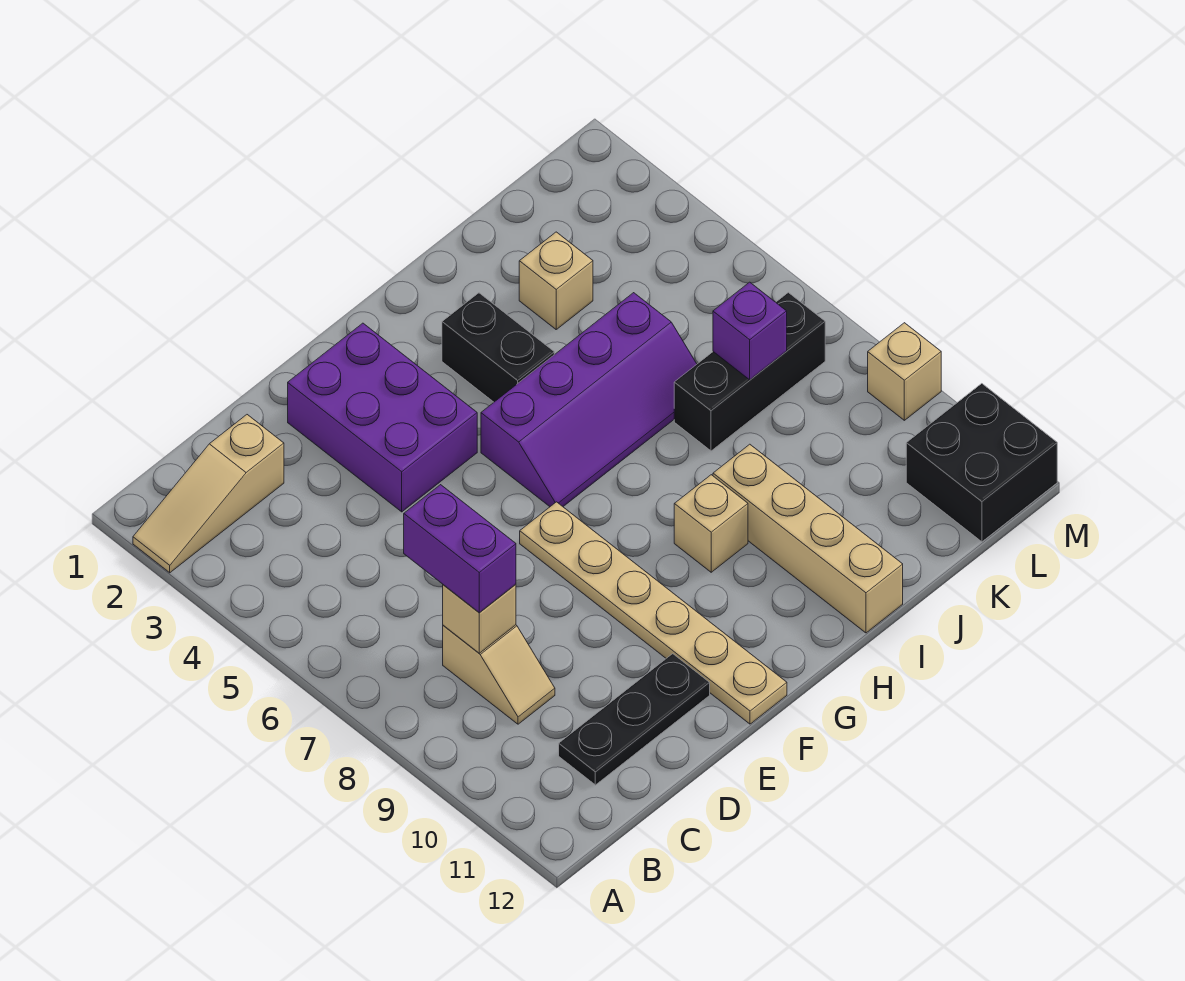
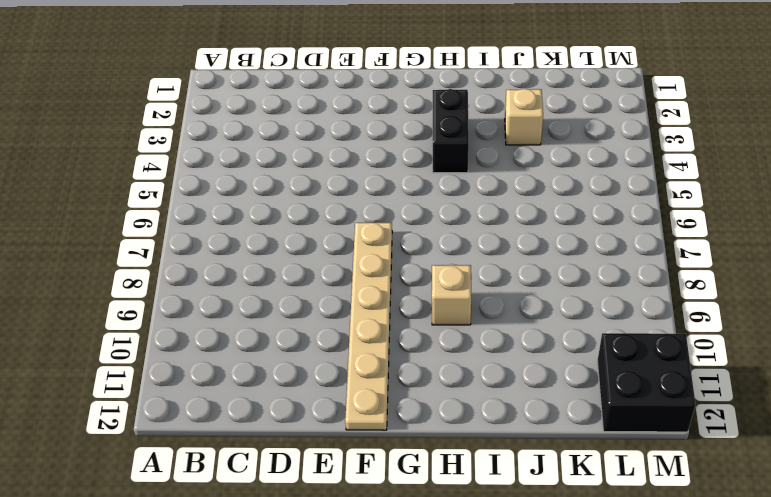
none -> tan 1x3 slope [133,415,284,573]
none -> tan 1x2 slope [443,625,555,724]
none -> black 1x3 plate [559,654,710,785]

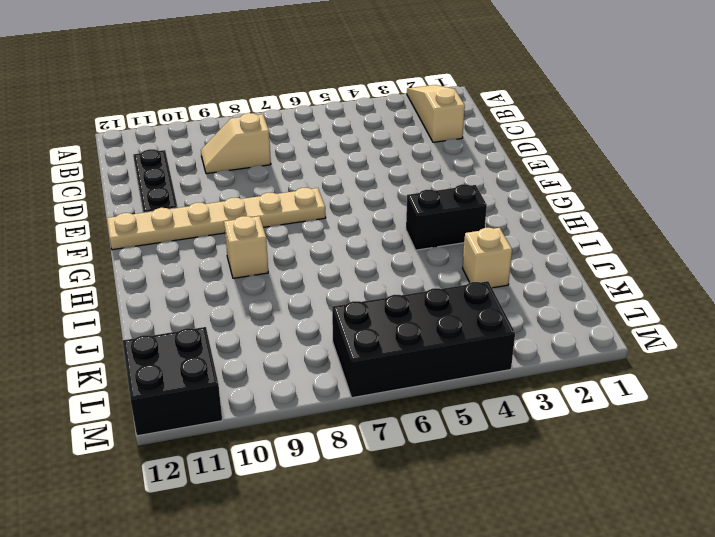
black 2x4 brick [332,281,515,398] -> black 1x3 brick [674,292,825,451]
none -> purple 2x3 brick [288,323,477,512]
none -> purple 2x4 slope [481,293,697,507]
none -> tan 1x4 brick [713,444,903,633]

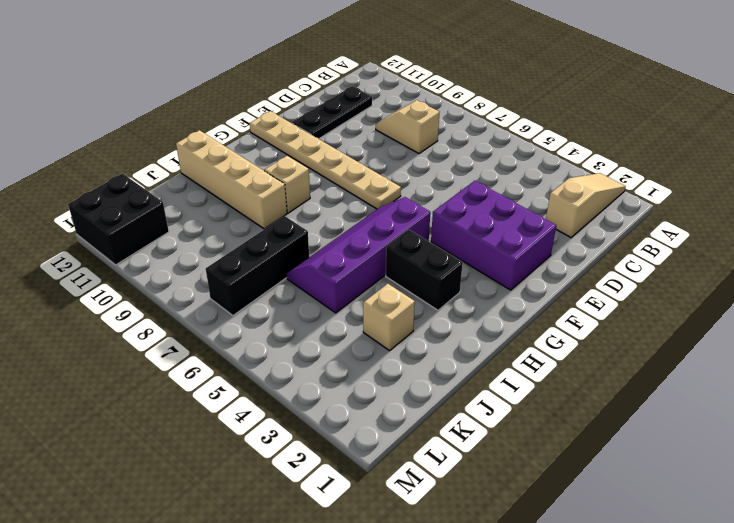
none -> tan 1x1 brick [868,323,941,420]
none -> tan 1x1 brick [443,584,516,653]
none -> purple 1x1 brick [713,282,787,380]

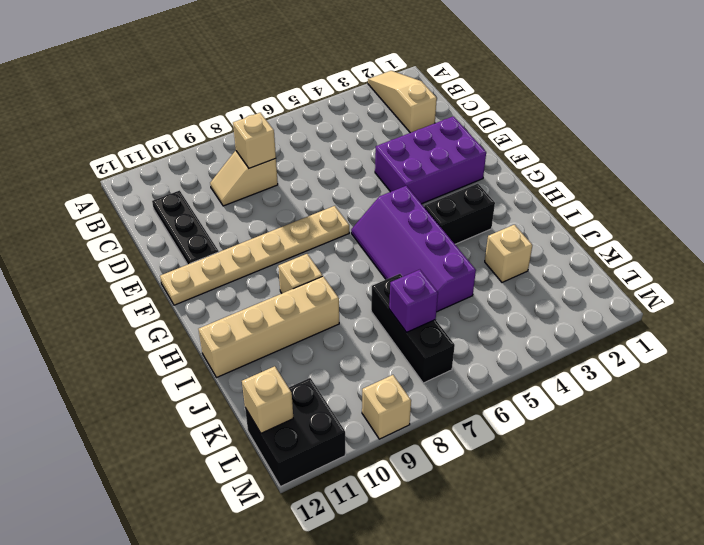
tan 1x1 brick [242,366,293,433] -> none
none -> purple 1x2 brick [404,485,516,613]

